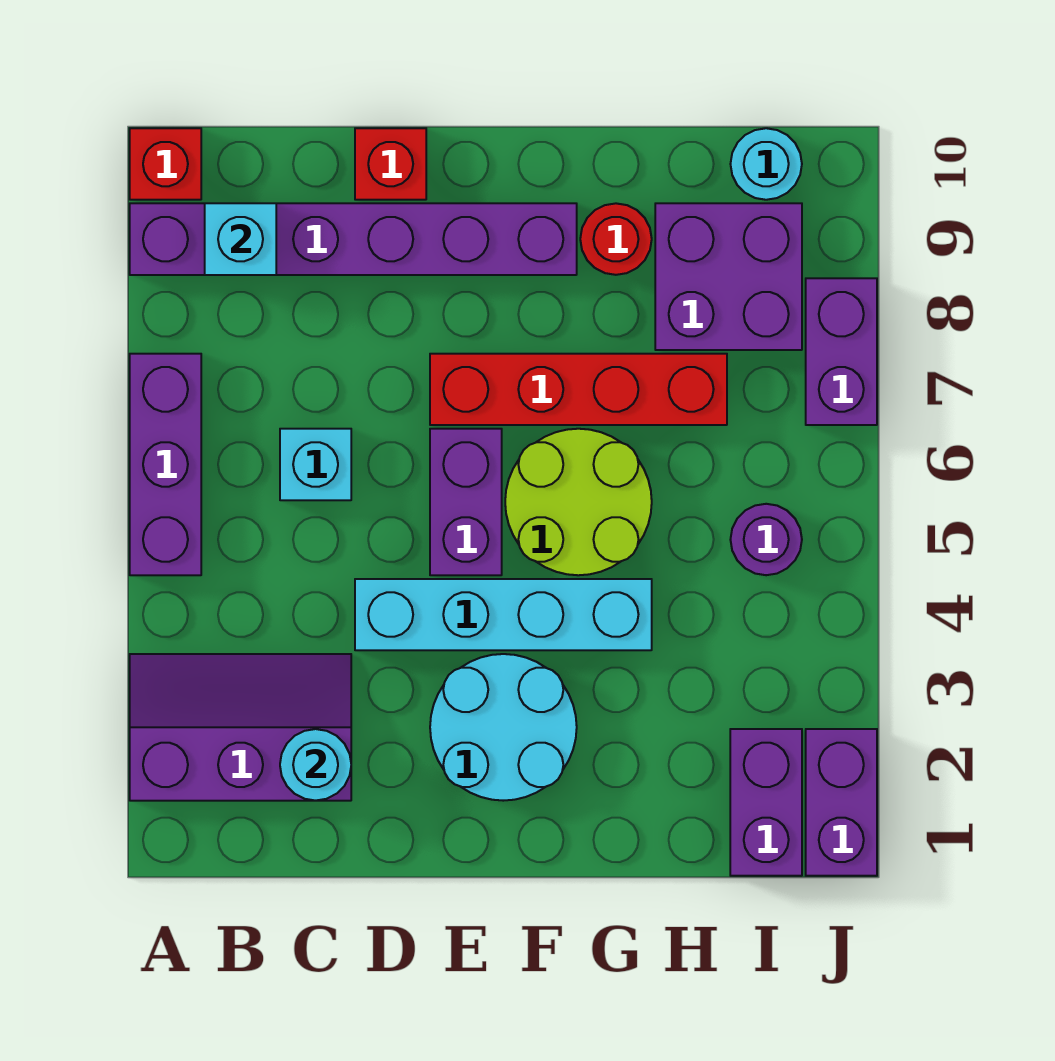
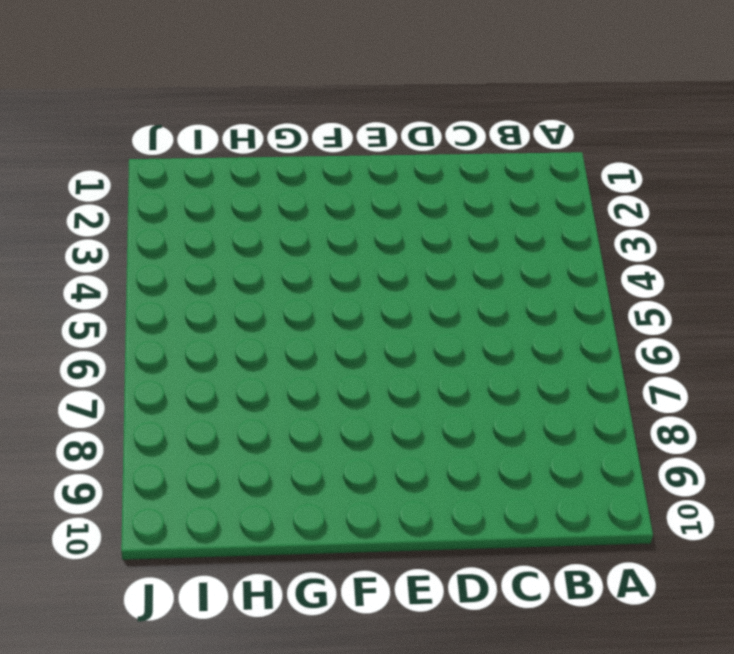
none -> purple 2x3 slope [130,654,351,801]
none -> purple 1x3 brick [130,354,201,575]
none -> purple 1x6 brick [130,203,577,275]

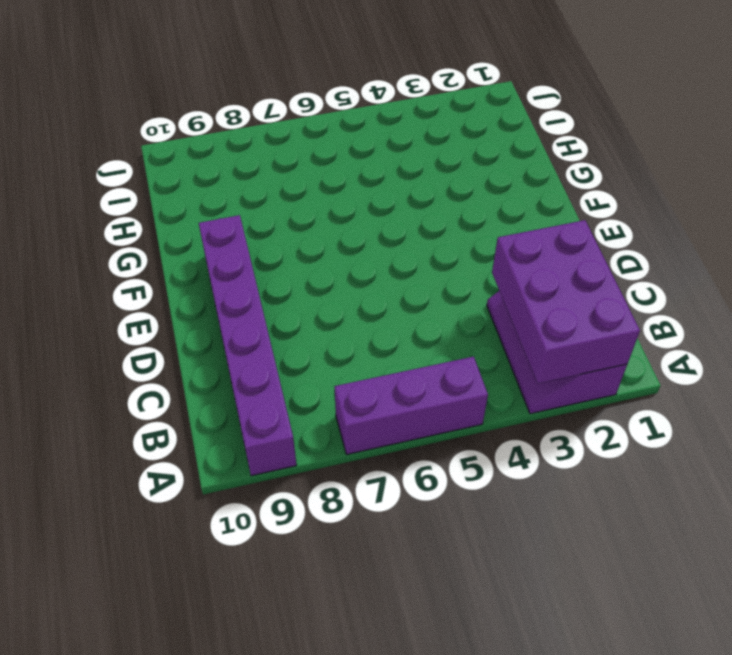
purple 2x3 brick [492,220,640,383] -> cyan 1x1 round brick [280,729,351,801]
none -> red 1x1 brick [130,128,201,200]
none -> cyan 1x1 brick [280,429,351,500]
none -> cyan 1x4 brick [355,579,652,650]

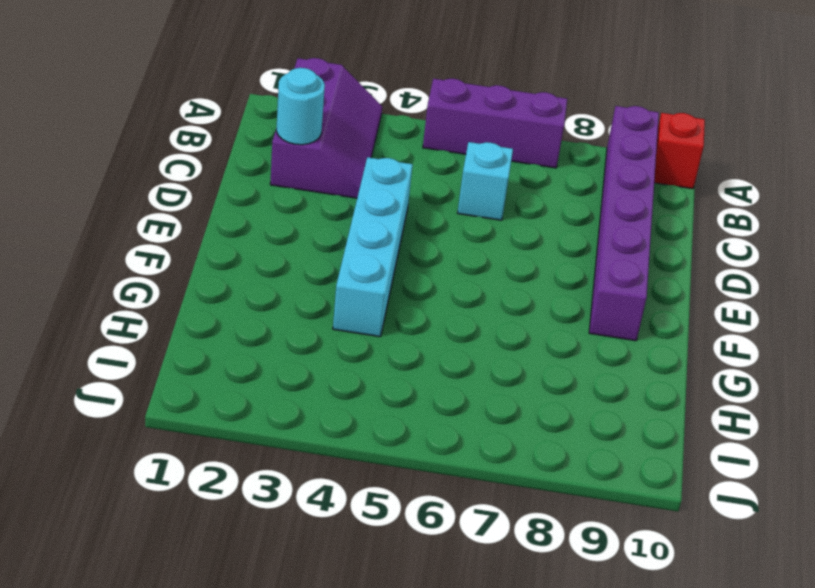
none -> red 1x1 brick [355,128,426,200]
none -> cyan 2x2 round brick [430,654,577,801]
none -> purple 1x2 brick [430,429,502,575]

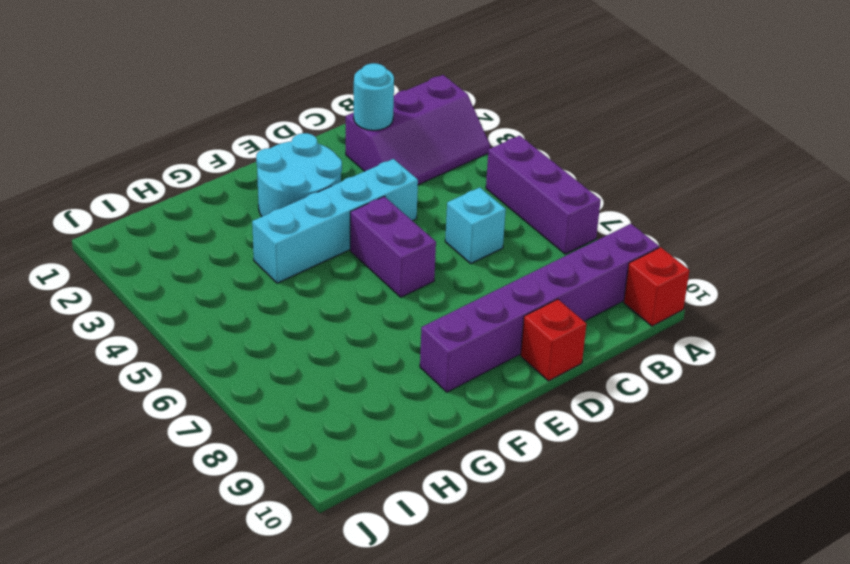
none -> red 1x4 brick [430,354,727,425]
none -> lime 2x2 round brick [505,429,652,575]
none -> red 1x1 round brick [580,203,652,275]

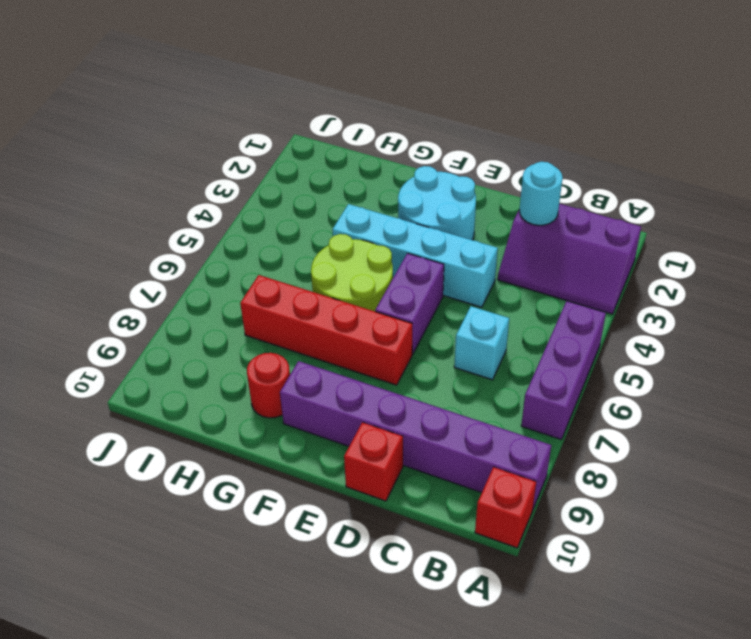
none -> purple 2x2 brick [655,203,802,350]
none -> purple 1x2 brick [730,729,802,876]
none -> purple 1x1 round brick [730,504,802,575]

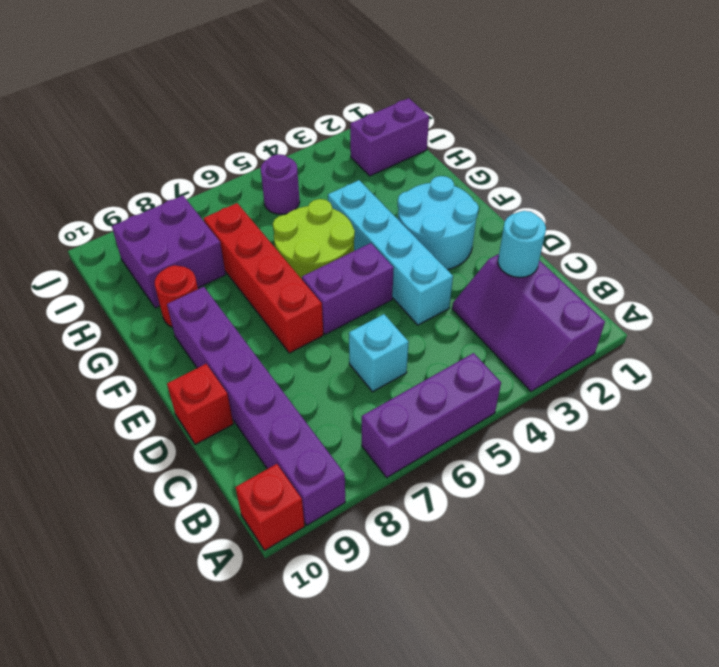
none -> cyan 1x1 round brick [731,128,802,200]
none -> purple 1x2 brick [806,729,877,876]
none -> purple 1x2 brick [806,278,877,425]

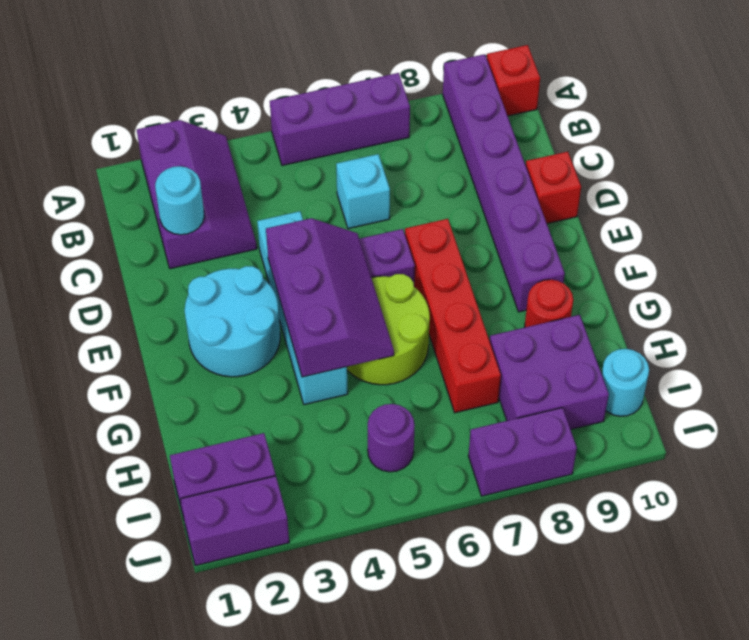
purple 2x3 slope [266,218,394,377] -> none
none -> cyan 1x1 brick [205,203,276,275]

